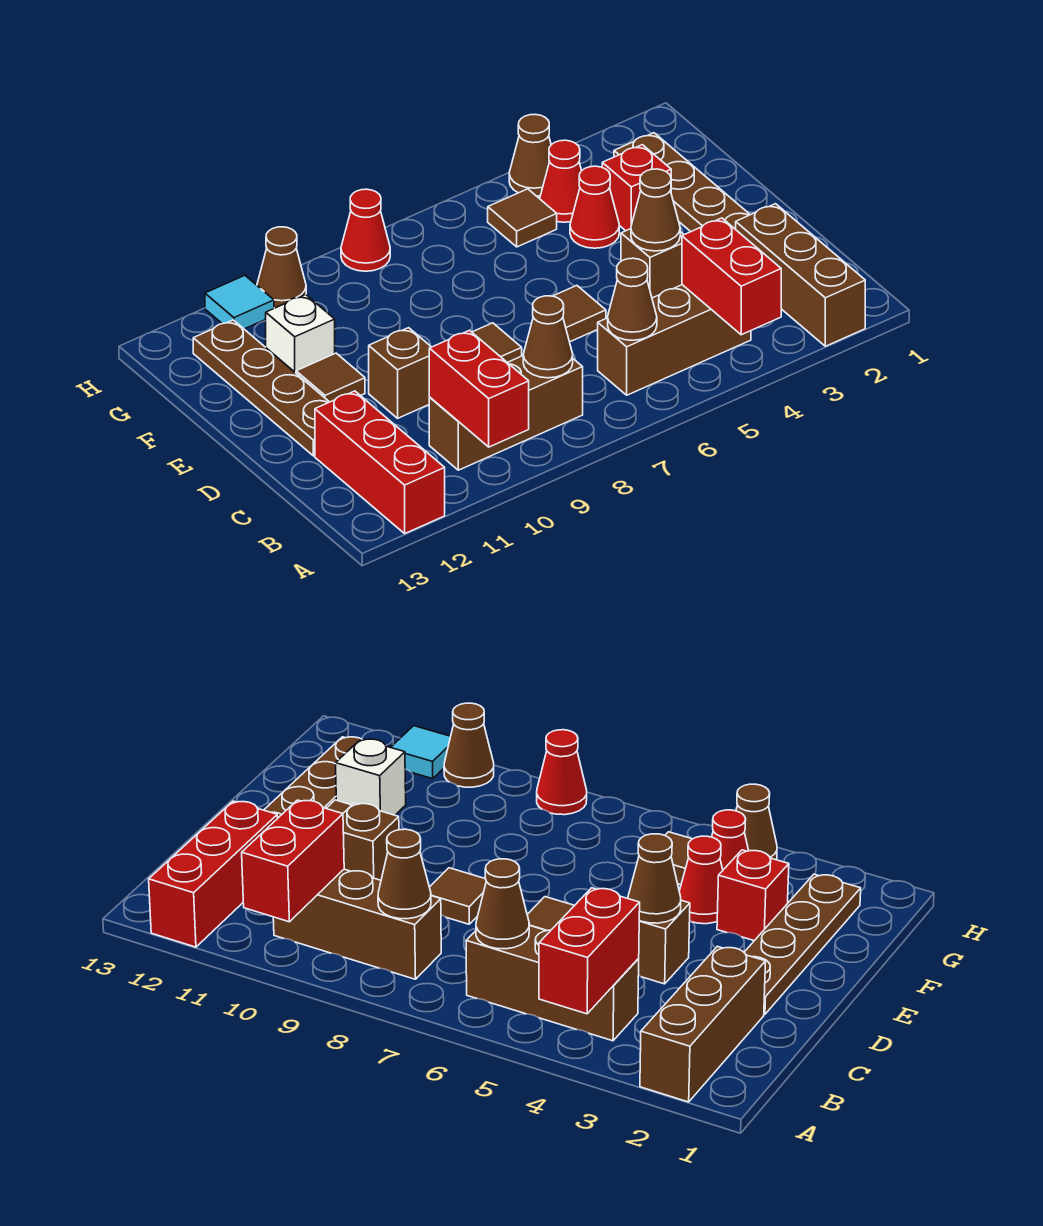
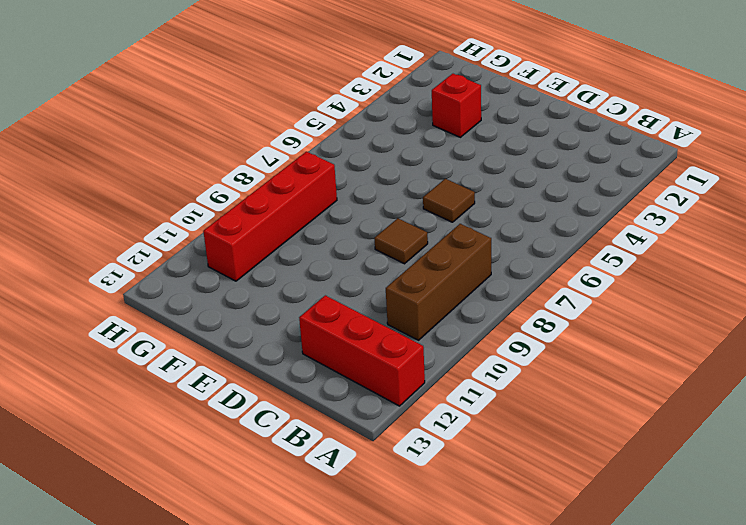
red 1x4 brick [203,152,337,281] -> none
none -> brown 1x3 brick [736,204,865,346]
none -> brown 1x3 brick [598,285,751,395]
none -> brown 1x4 plate [614,133,750,232]

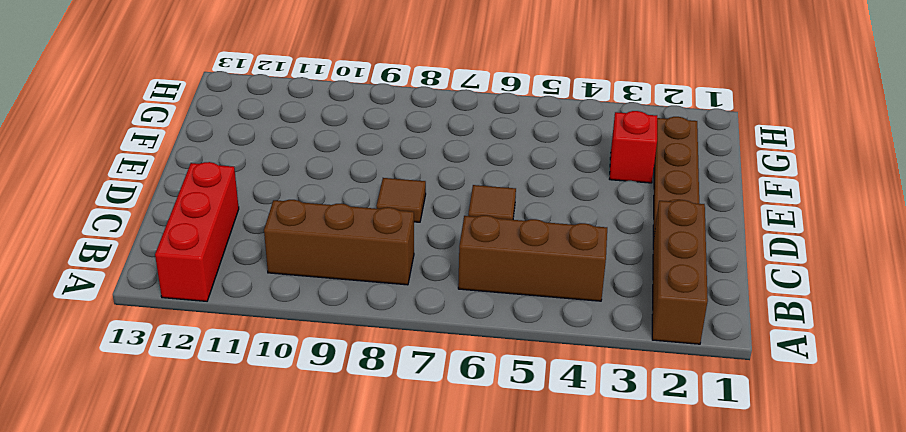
none -> brown 1x1 brick [621,229,684,298]
none -> brown 1x1 brick [369,328,431,418]
none -> brown 1x4 plate [193,320,329,456]

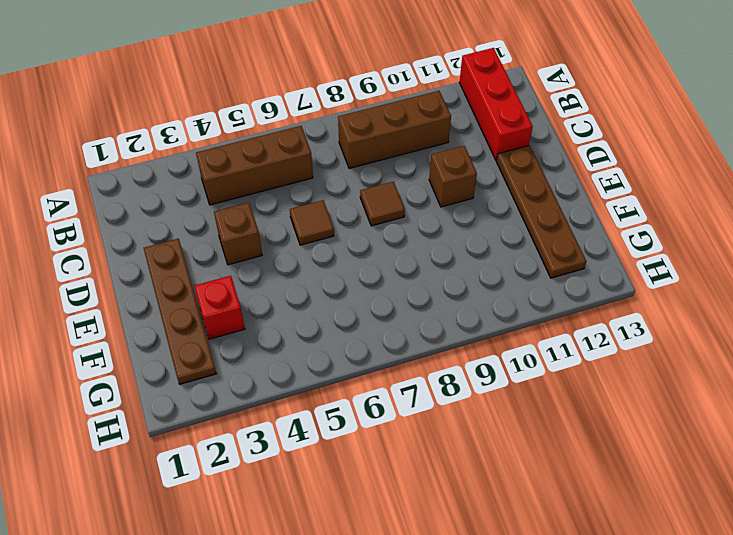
none -> brown 1x3 brick [736,204,865,346]
none -> brown 1x1 tile [296,353,365,402]
none -> red 1x1 cone [570,166,619,248]

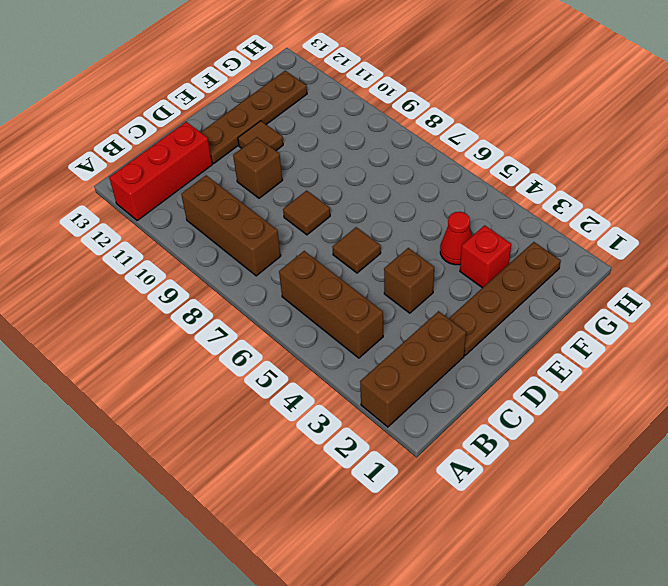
none -> white 1x1 brick [266,295,335,373]
none -> red 1x1 cone [540,140,582,222]
none -> brown 1x1 tile [488,189,557,247]

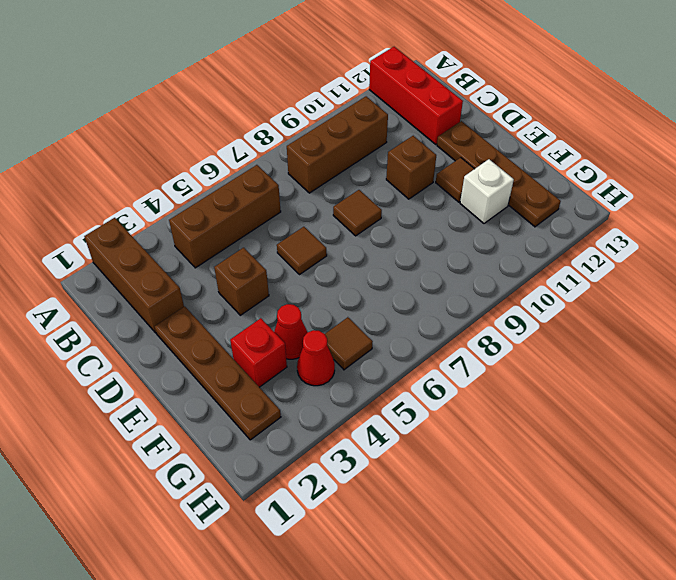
none -> brown 1x1 cone [509,114,551,196]
none -> red 1x1 cone [341,189,390,271]
none -> brown 1x1 cone [257,227,306,308]

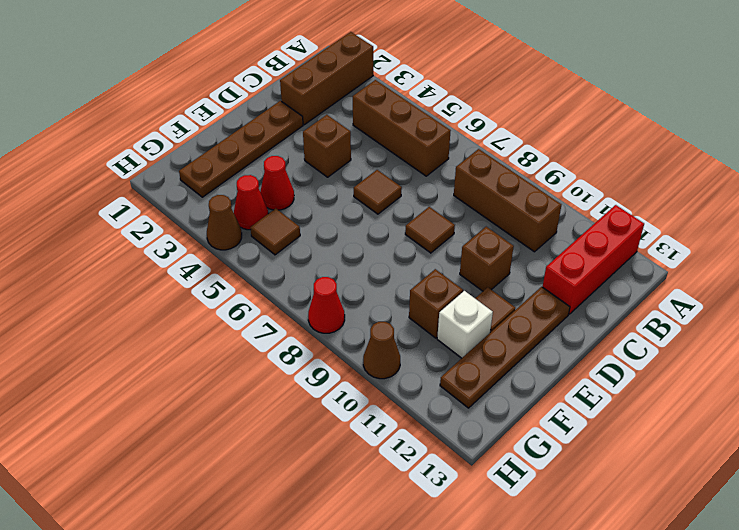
brown 1x1 brick [409,269,463,338] -> none
none -> red 1x1 brick [602,145,671,231]
none -> cyan 1x1 tile [205,275,274,329]
none -> red 1x2 brick [682,218,781,335]

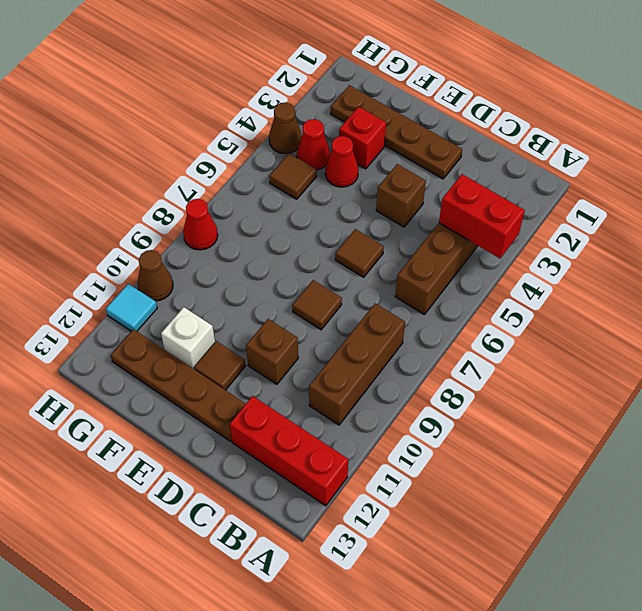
none -> brown 1x3 brick [736,204,865,346]
none -> red 1x2 brick [429,330,529,447]
none -> brown 1x1 cone [608,258,657,340]

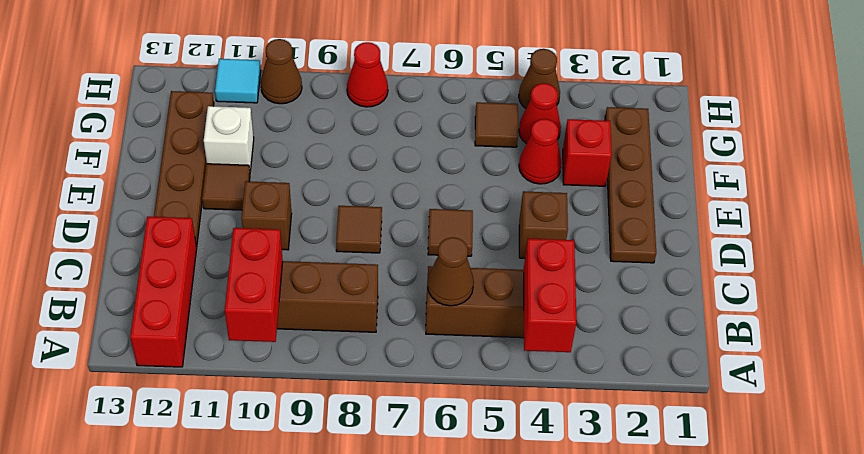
none -> brown 1x3 brick [736,204,865,346]
none -> brown 1x1 cone [523,296,573,378]
none -> brown 1x1 cone [631,169,680,251]

